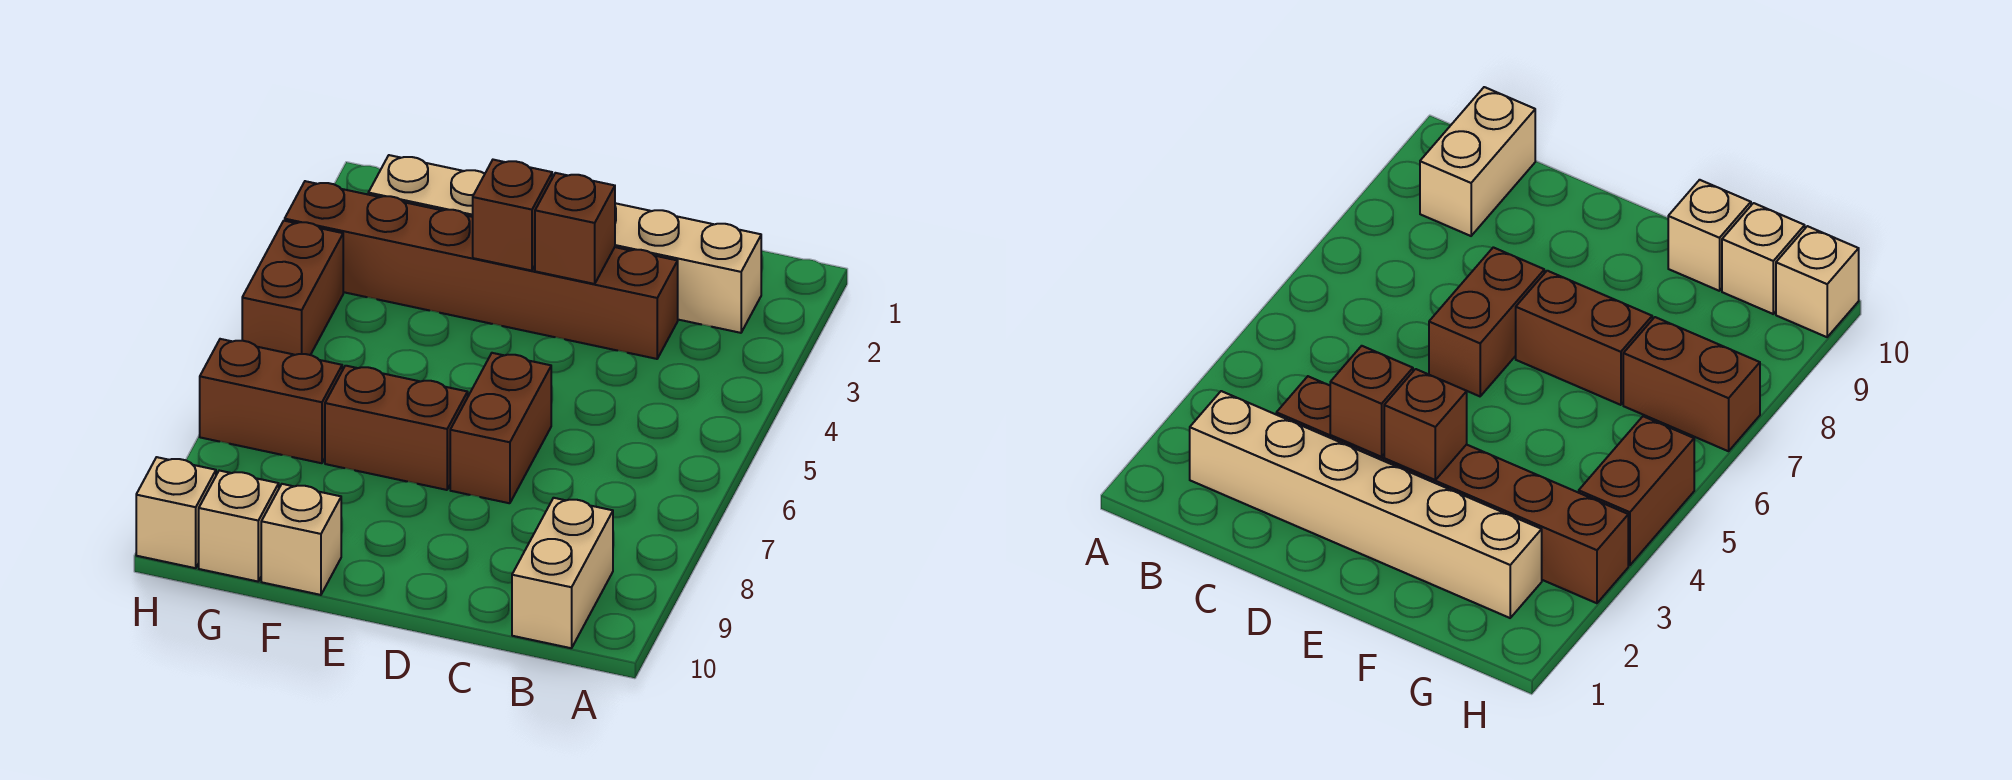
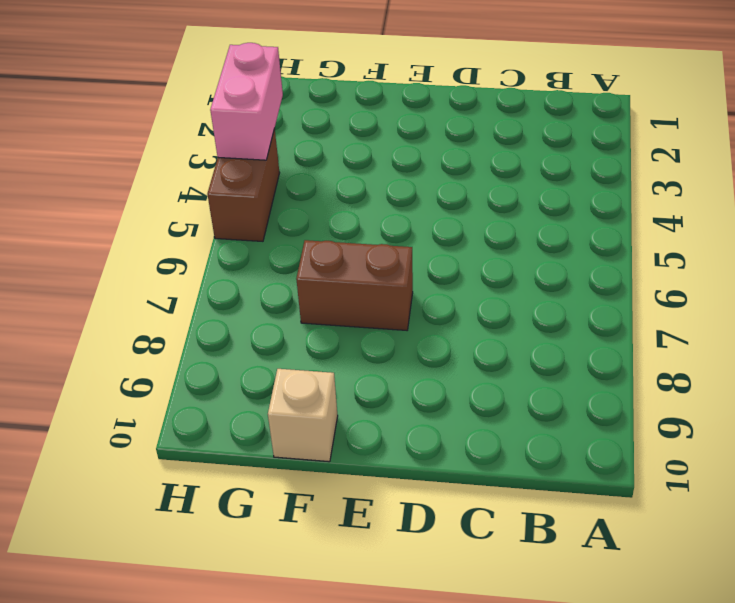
pink 1x2 brick [210,43,283,160] -> none
none -> tan 1x6 brick [368,155,761,333]
none -> tan 1x2 brick [512,498,613,648]
none -> brown 1x6 brick [285,181,678,359]

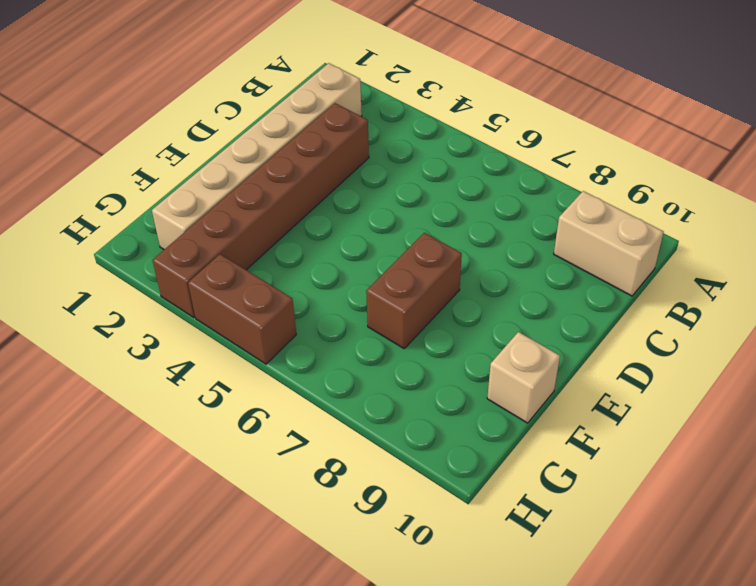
none -> brown 1x2 brick [450,353,551,503]
none -> brown 1x2 brick [200,339,342,463]
none -> tan 1x1 brick [199,471,279,581]

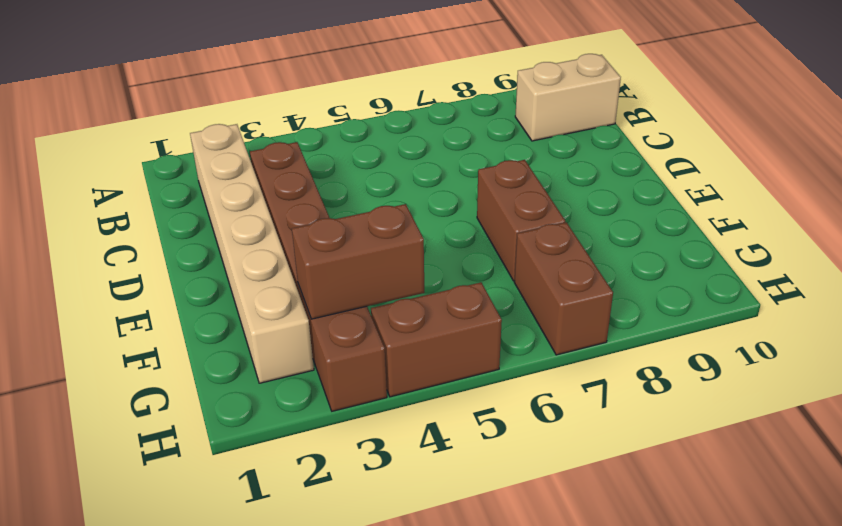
brown 1x2 brick [292,204,424,319] -> brown 1x2 brick moved to [450,353,551,503]
none -> tan 1x1 brick [261,484,341,595]
none -> tan 1x1 brick [199,471,279,581]
none -> tan 1x1 brick [136,457,216,568]

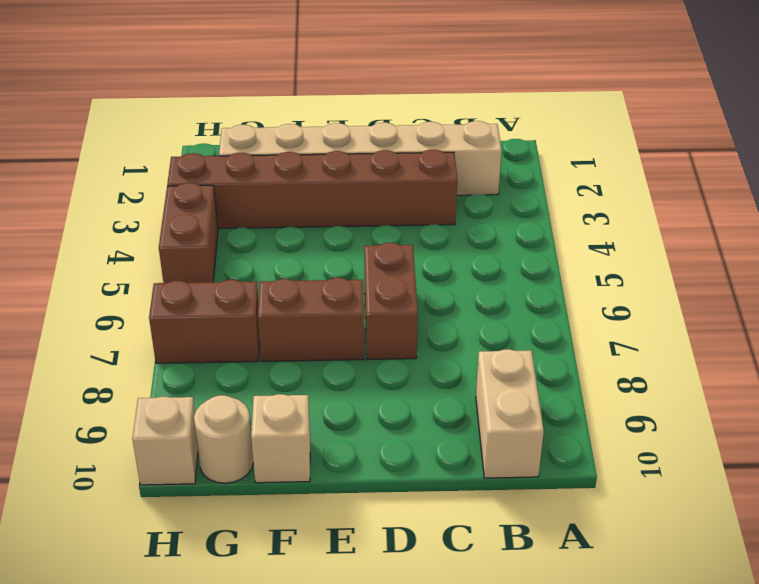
tan 1x1 round brick [194,395,253,483] -> tan 1x1 brick [199,471,279,581]
none -> brown 1x1 brick [535,173,615,284]
none -> brown 1x1 brick [473,160,552,271]

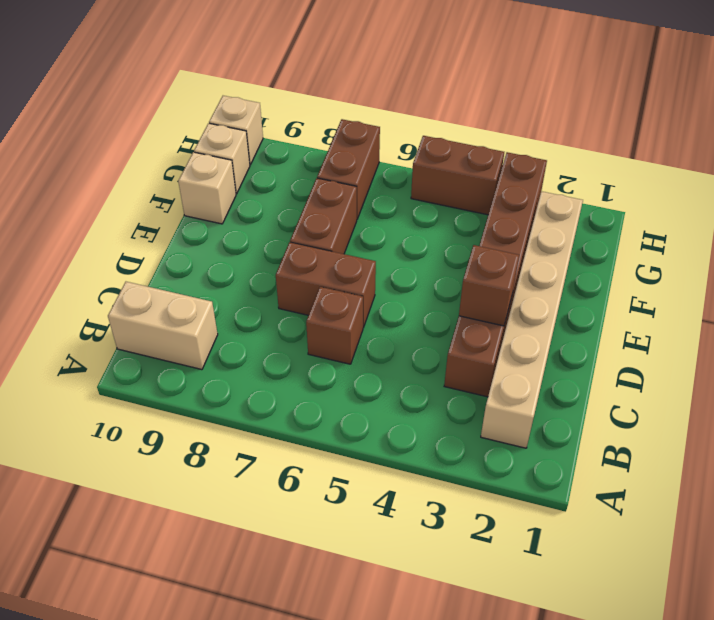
brown 1x1 brick [306,287,363,364] -> brown 1x1 brick moved to [473,160,552,271]

